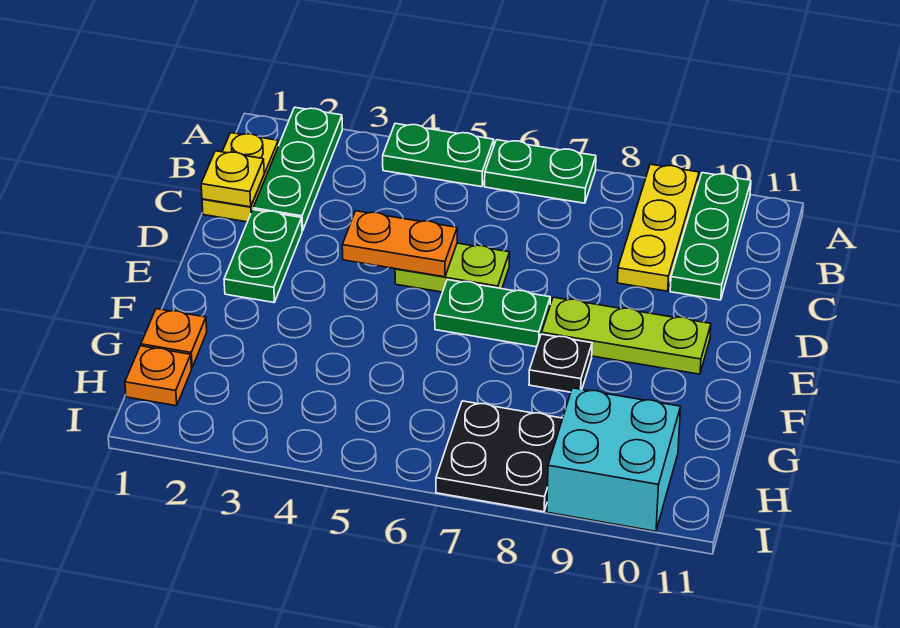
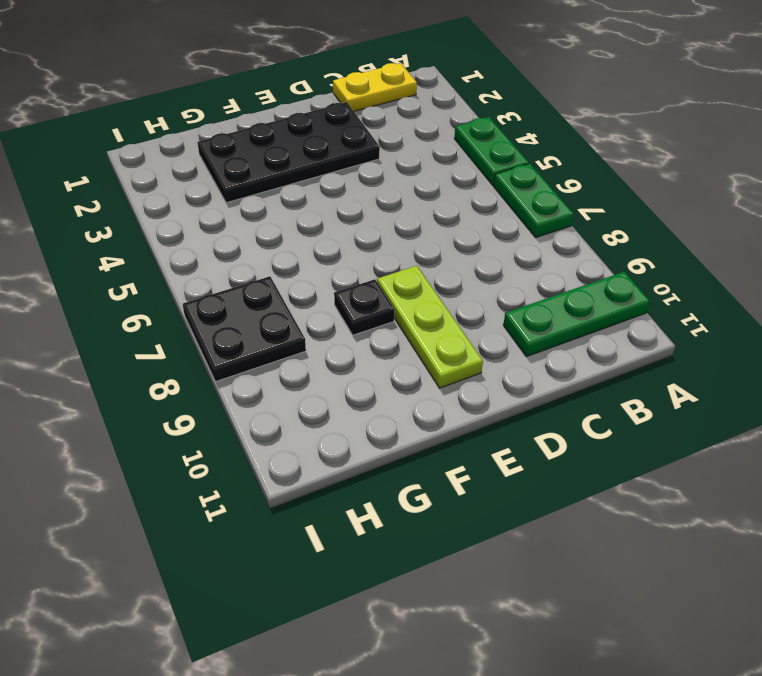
black 2x4 plate [198,102,380,203] -> green 1x2 plate [224,210,302,302]
none -> green 1x3 plate [253,107,342,231]
none -> yellow 1x3 plate [617,164,699,291]
none -> lime 1x2 plate [395,243,510,292]

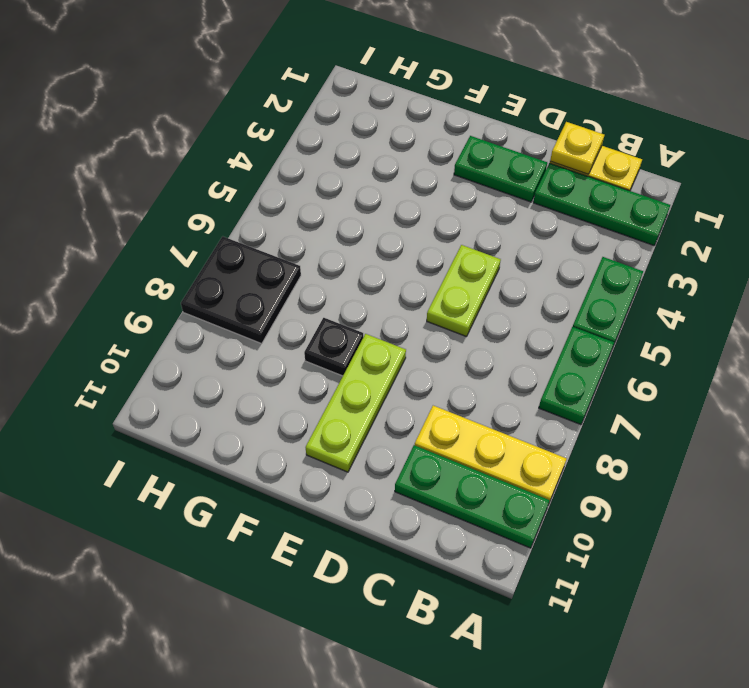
none -> green 1x2 plate [435,280,550,347]
none -> orange 1x1 plate [141,309,207,368]
none -> orange 1x1 plate [125,346,192,406]

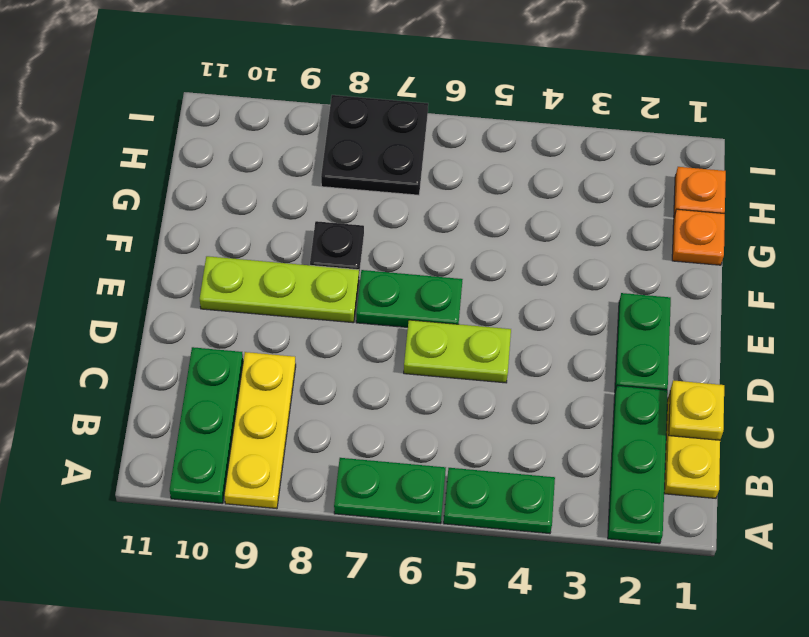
none -> cyan 2x2 brick [547,388,681,531]
none -> orange 1x2 plate [342,211,457,277]

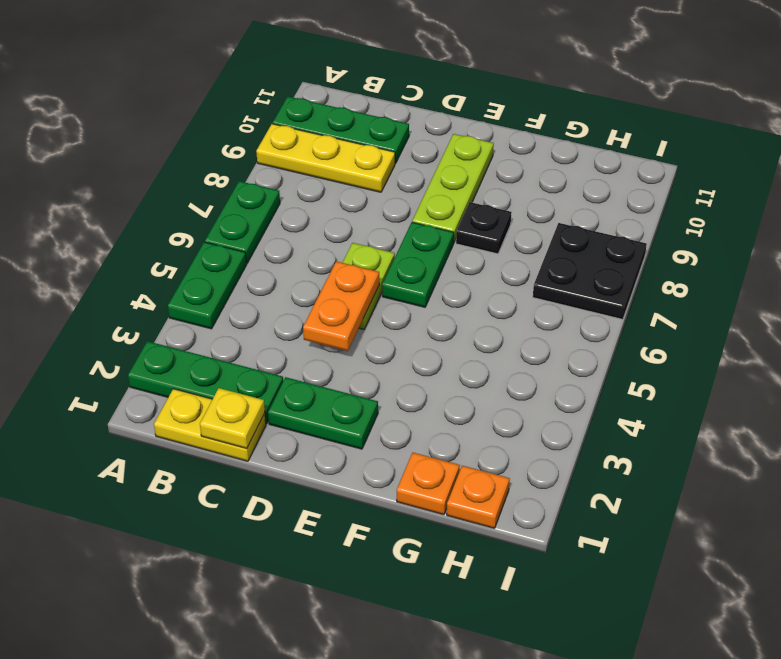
none -> cyan 2x2 brick [547,388,681,531]

